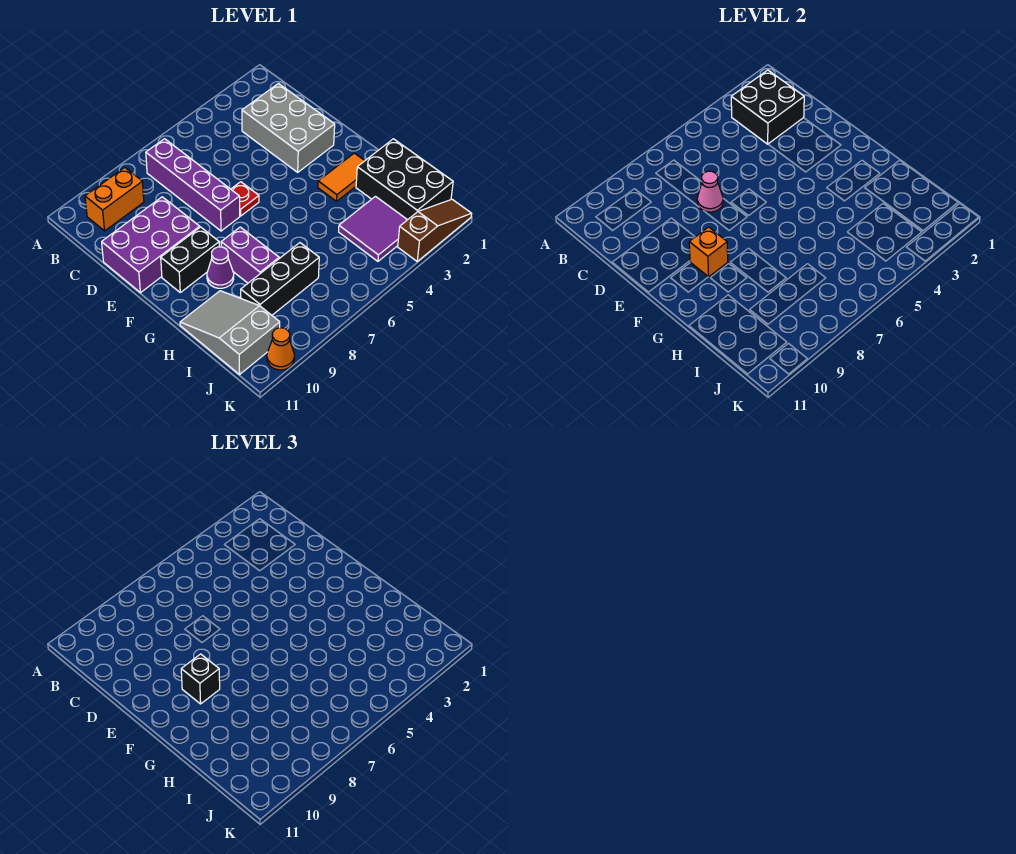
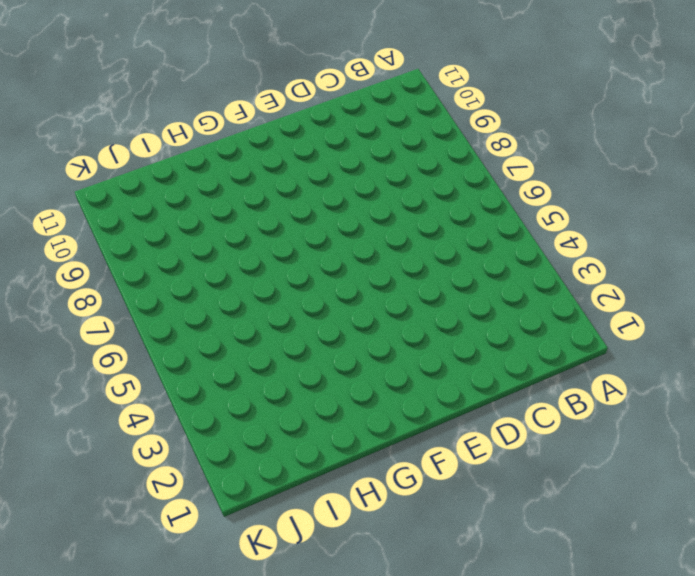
none -> purple 1x4 brick [146,139,240,231]
none -> orange 1x2 brick [85,167,144,231]
none -> grey 2x3 brick [242,84,335,172]

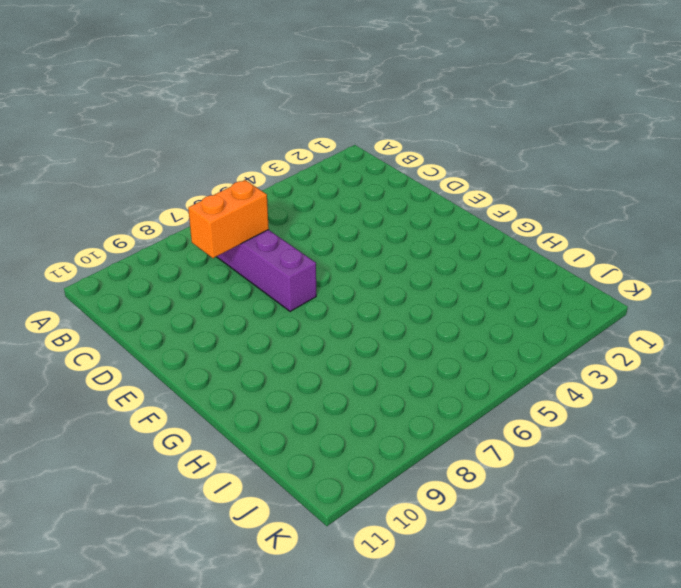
orange 1x2 brick [188,180,269,258] -> orange 1x2 brick moved to [85,167,144,231]
none -> grey 2x3 brick [242,84,335,172]
none -> purple 2x3 brick [102,197,200,293]
none -> red 1x1 plate [231,182,259,216]

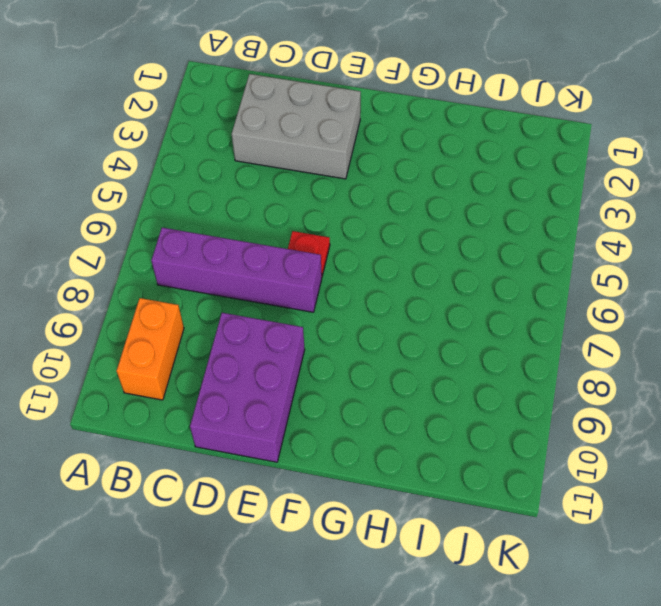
none -> black 1x2 brick [161,227,219,292]
none -> orange 1x2 tile [318,153,365,201]
none -> purple 1x2 brick [221,227,279,283]

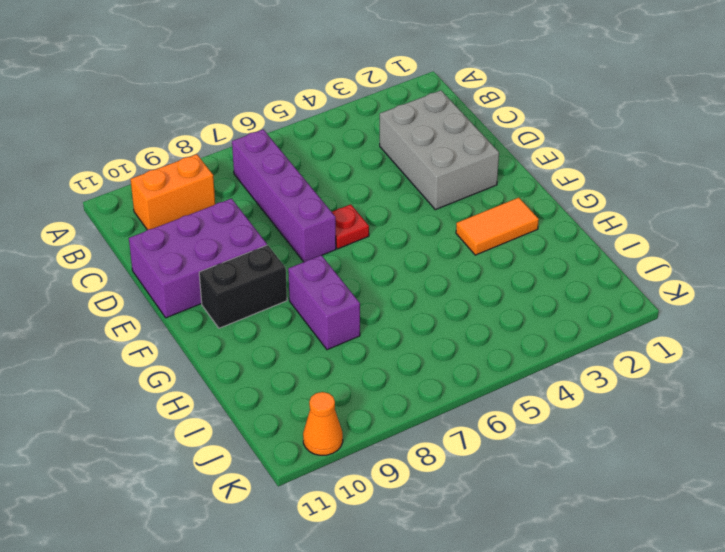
none -> purple 1x1 cone [207,247,234,288]
none -> black 2x3 brick [356,139,453,220]
none -> grey 2x3 slope [180,291,280,374]

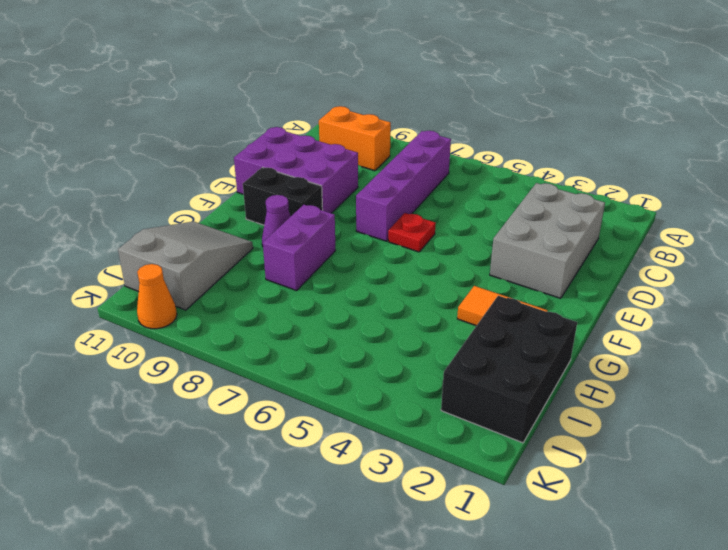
none -> purple 2x2 tile [339,196,407,261]
none -> black 1x3 brick [241,243,319,315]
none -> brown 1x3 slope [398,199,472,261]

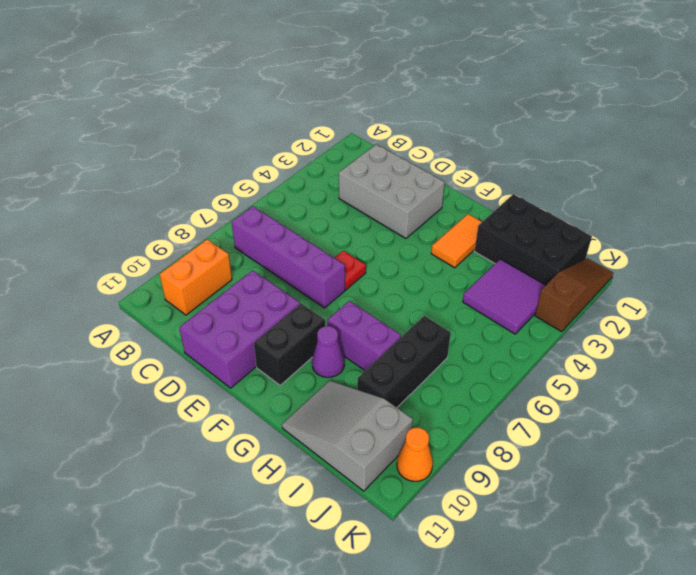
none -> black 2x2 brick [731,70,804,144]
none -> pink 1x1 cone [697,171,723,212]
none -> orange 1x1 brick [689,227,728,277]

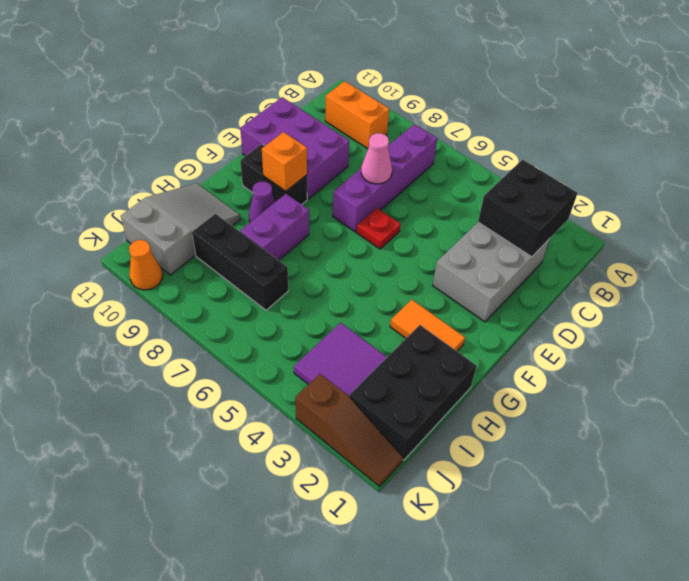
none -> black 1x1 brick [181,654,220,704]

